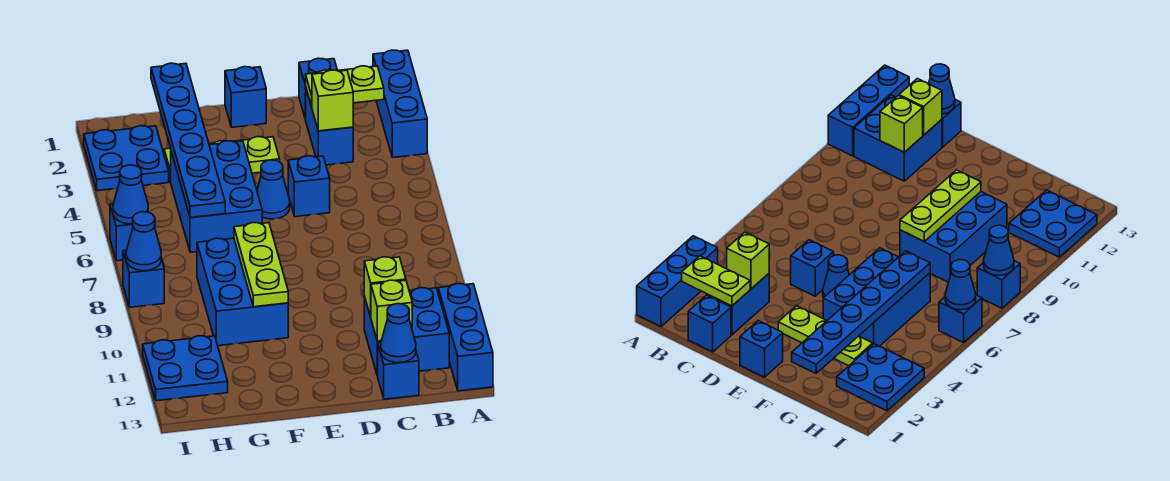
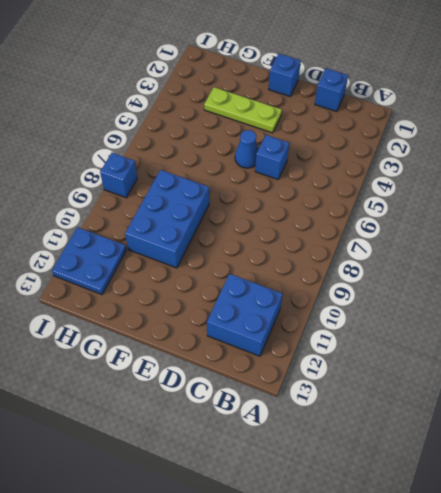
none -> blue 1x3 brick [373,50,427,158]
none -> blue 1x3 brick [438,284,493,391]
none -> blue 1x2 brick [306,89,353,165]

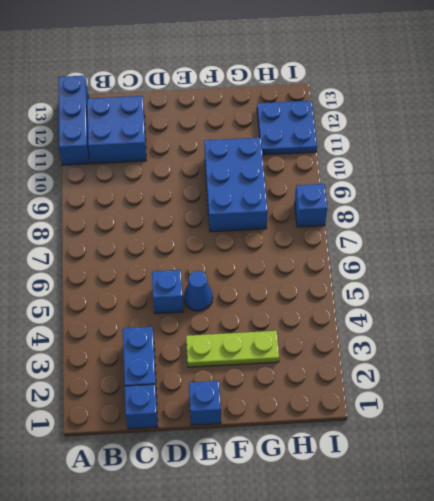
none -> blue 1x3 brick [373,50,427,158]
none -> blue 1x1 brick [378,342,419,399]
none -> blue 2x3 brick [170,141,262,252]

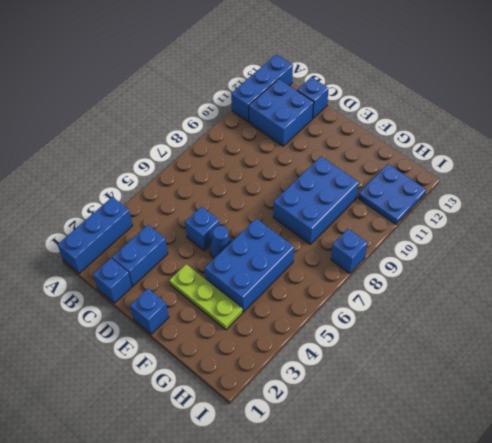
none -> blue 2x2 plate [84,126,169,191]
none -> blue 1x1 brick [110,204,133,261]
none -> lime 1x2 plate [306,66,384,107]

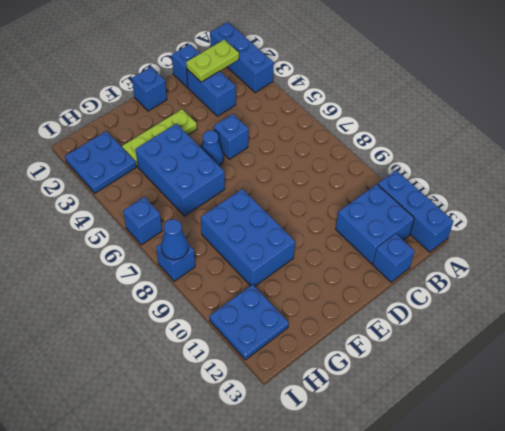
none -> lime 1x1 brick [312,70,353,131]
none -> lime 1x1 brick [364,257,406,317]
none -> lime 1x1 brick [371,280,412,341]

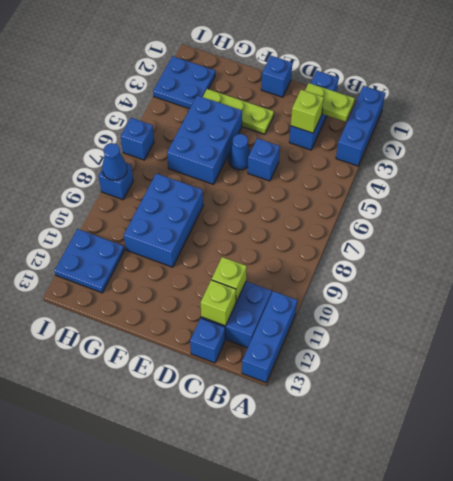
none -> blue 1x1 cone [381,304,416,363]
none -> lime 1x3 plate [234,223,288,307]
none -> blue 1x6 plate [151,63,225,218]

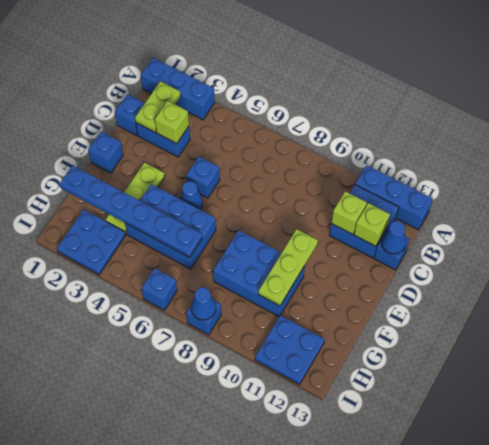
lime 1x3 plate [258,229,318,306] -> lime 1x3 plate turned to [234,223,288,307]
none -> blue 1x1 cone [113,165,148,224]

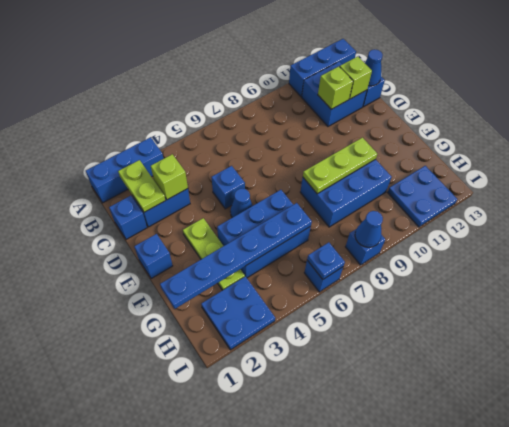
blue 1x1 plate [307,242,345,279] -> blue 1x1 cone [113,165,148,224]

